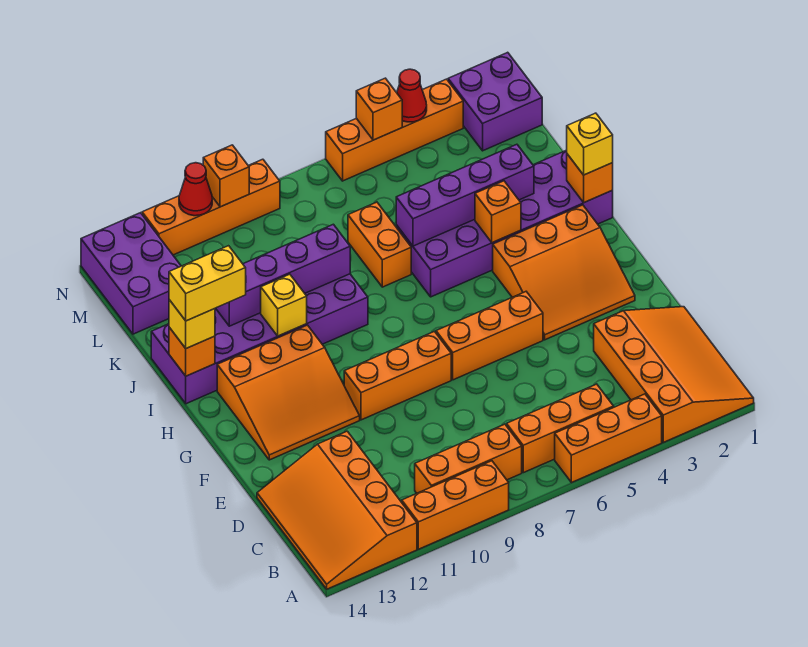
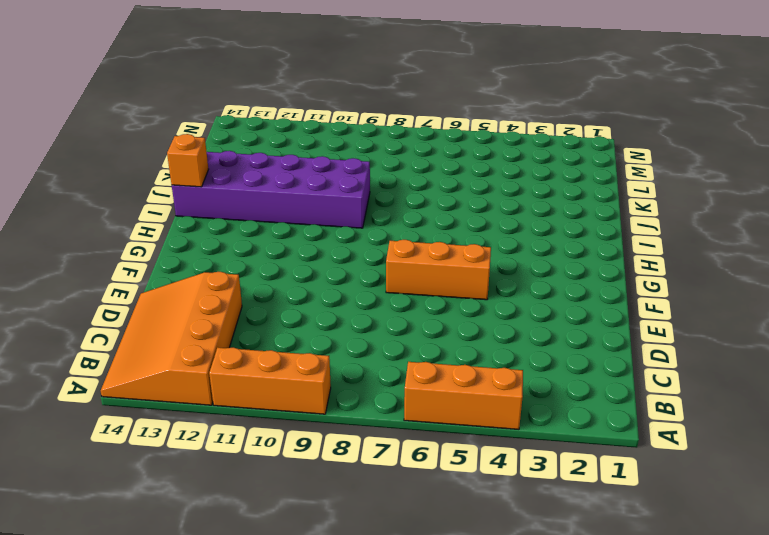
none -> orange 3x4 slope [594,307,754,442]
none -> orange 1x3 brick [507,384,614,473]
none -> orange 1x3 brick [415,424,522,493]
none -> orange 3x3 slope [493,205,635,340]

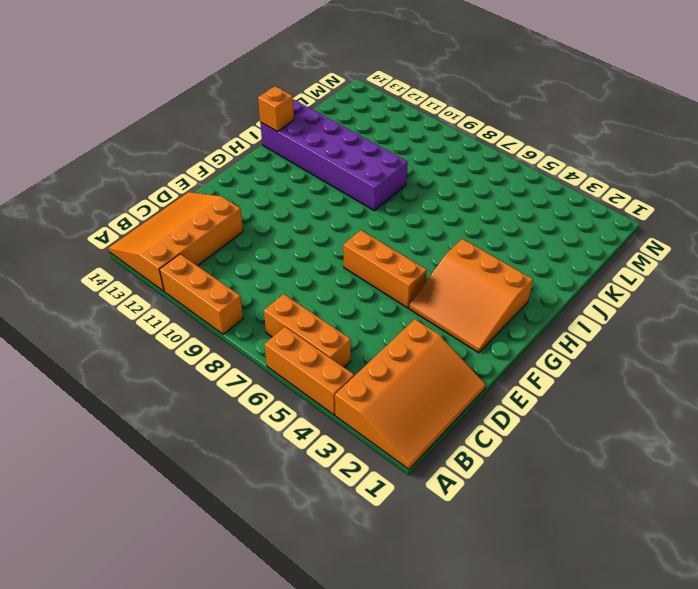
none -> orange 1x3 brick [415,424,522,493]
none -> orange 1x3 brick [344,331,451,420]
none -> orange 3x3 slope [217,325,360,460]
none -> purple 2x6 brick [396,150,613,297]

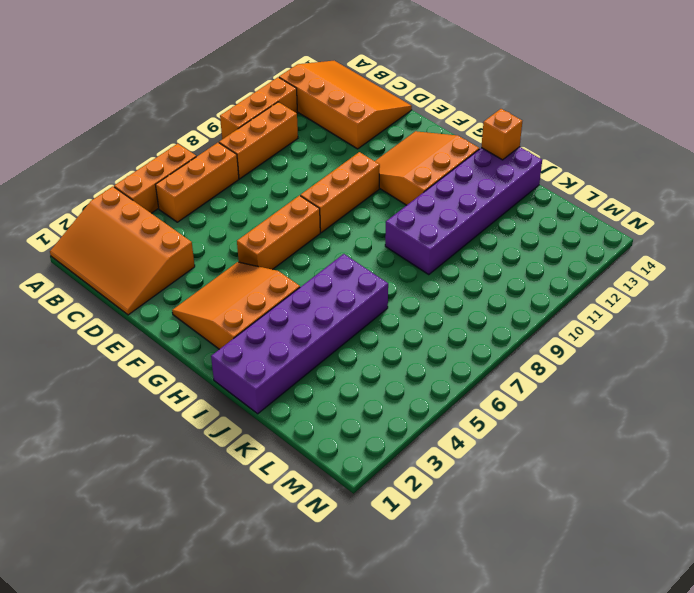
none -> orange 1x2 brick [348,202,411,287]
none -> purple 2x3 brick [81,213,181,334]
none -> purple 2x2 brick [448,52,542,151]
none -> orange 1x4 brick [326,79,463,181]

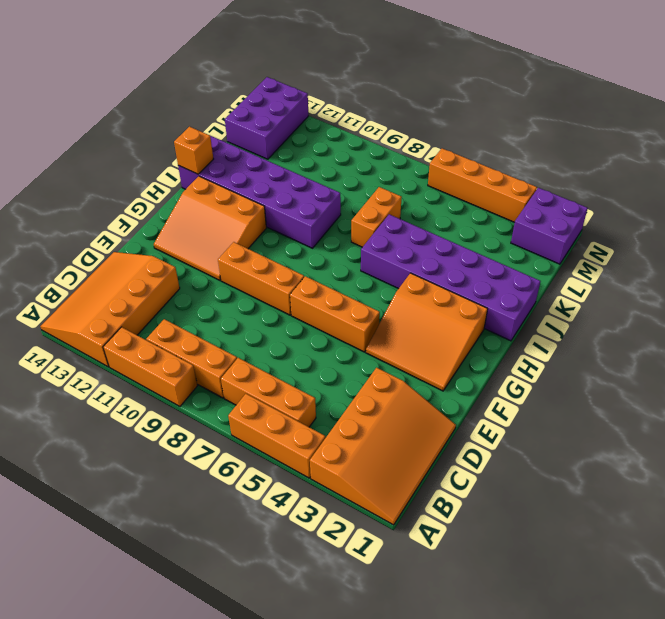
none -> orange 1x4 brick [142,159,280,255]
none -> orange 1x1 brick [567,154,613,203]
none -> orange 1x1 brick [475,181,521,243]
none -> yellow 1x1 brick [261,274,307,336]

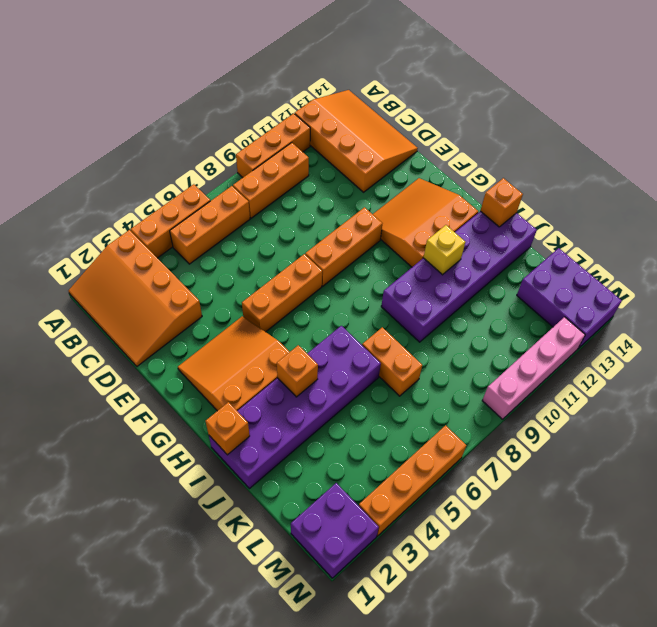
pink 1x4 brick [482,317,585,419] -> orange 1x4 brick [142,159,280,255]
none -> purple 1x4 brick [396,144,534,246]
none -> purple 1x4 brick [216,224,350,326]
none -> red 1x1 cone [397,69,427,122]
none -> orange 1x1 brick [356,78,402,140]

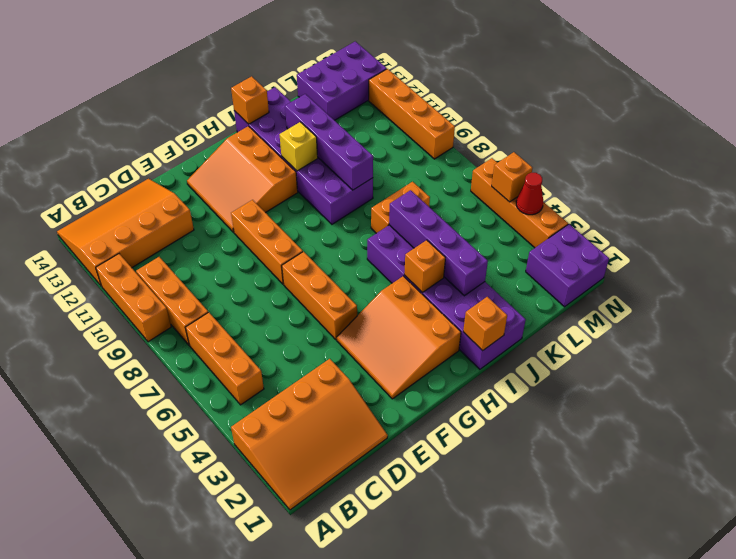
none -> orange 1x3 brick [555,394,662,483]
none -> orange 1x1 brick [203,145,249,207]
none -> red 1x1 cone [179,163,212,216]
none -> yellow 1x1 brick [567,113,613,175]

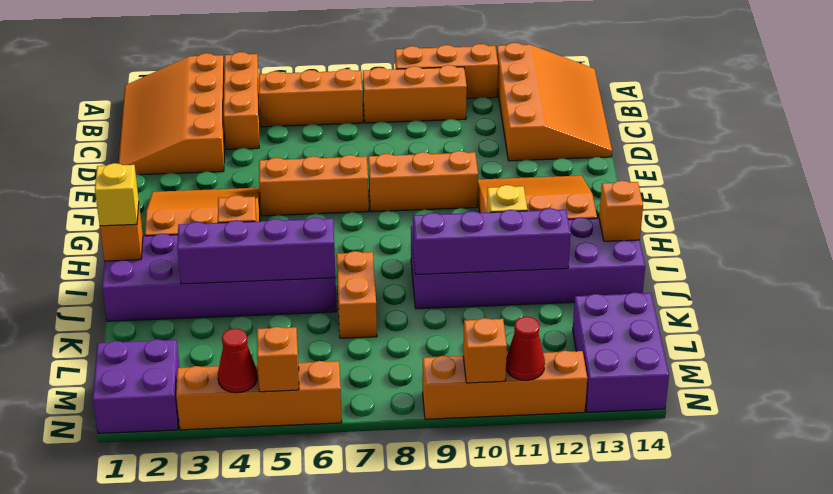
orange 1x3 brick [224,52,259,149] -> orange 1x3 brick turned to [555,394,662,483]
none -> yellow 1x1 brick [169,300,215,348]
none -> yellow 1x2 brick [169,246,246,321]

